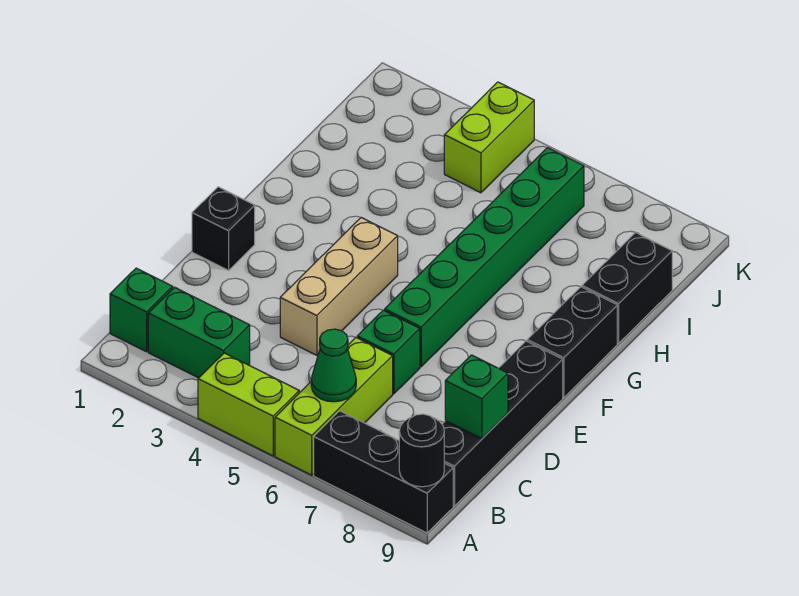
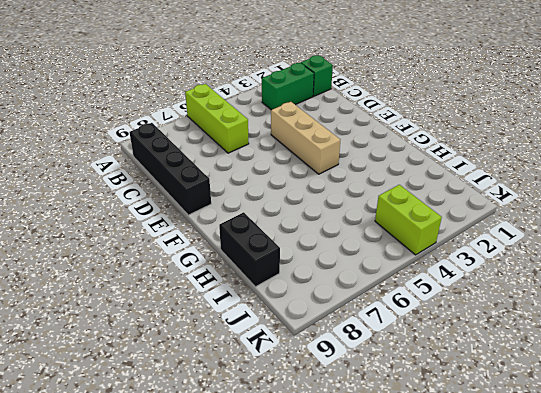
none -> lime 1x2 brick [198,353,299,456]
none -> black 1x3 brick [314,411,453,533]
none -> green 1x1 brick [357,310,420,394]

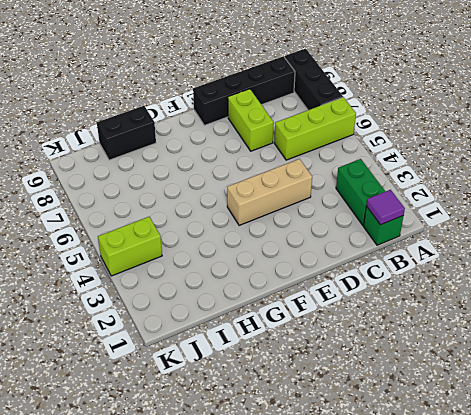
purple 1x1 tile [366,190,405,225] -> none
lime 1x2 brick [228,89,274,151] -> lime 1x2 brick moved to [198,353,299,456]
none -> green 1x1 brick [357,310,420,394]
none -> black 1x1 brick [192,187,255,270]
none -> green 1x6 brick [385,148,584,367]

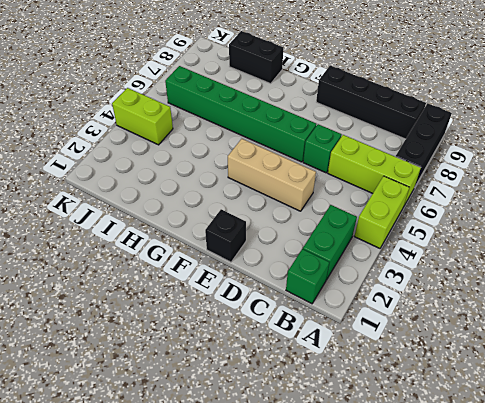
none -> black 1x2 brick [527,287,617,397]
none -> black 1x1 round brick [399,414,444,487]
none -> green 1x1 cone [311,329,356,402]

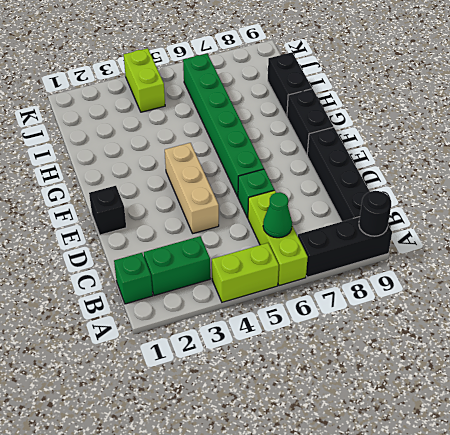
none -> green 1x1 brick [445,355,508,439]

